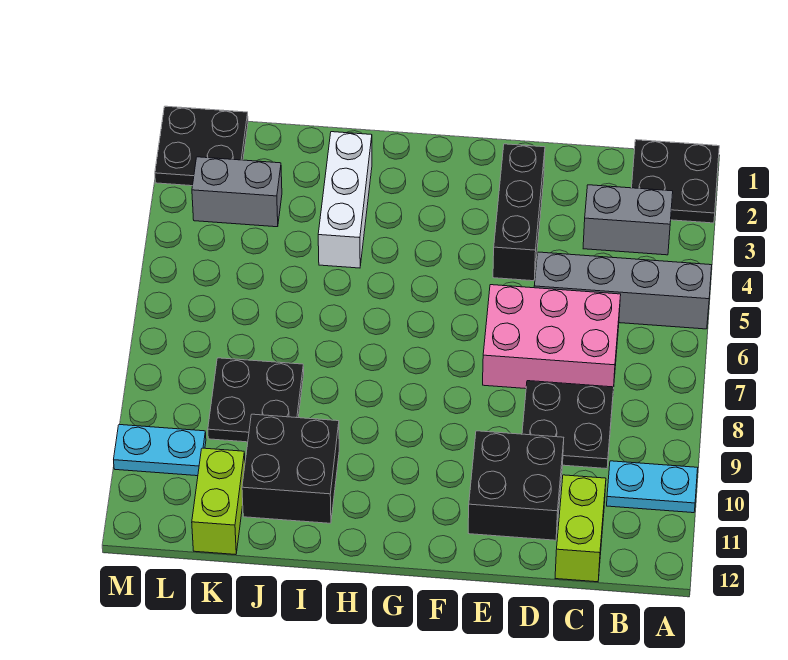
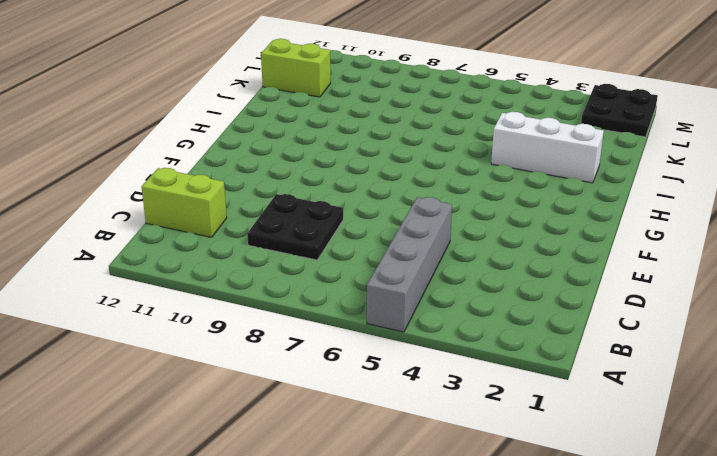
none -> black 2x2 plate [632,140,719,223]
none -> cyan 1x2 plate [607,461,698,513]
none -> grey 1x2 brick [583,185,673,255]

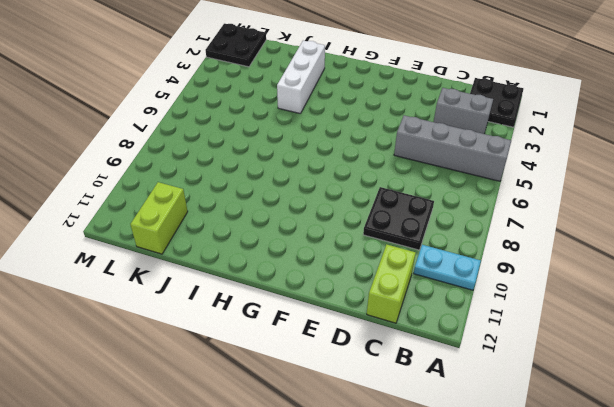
none -> pink 2x3 brick [483,285,621,391]
none -> black 2x2 brick [468,431,564,540]
none -> black 1x3 brick [493,144,545,281]

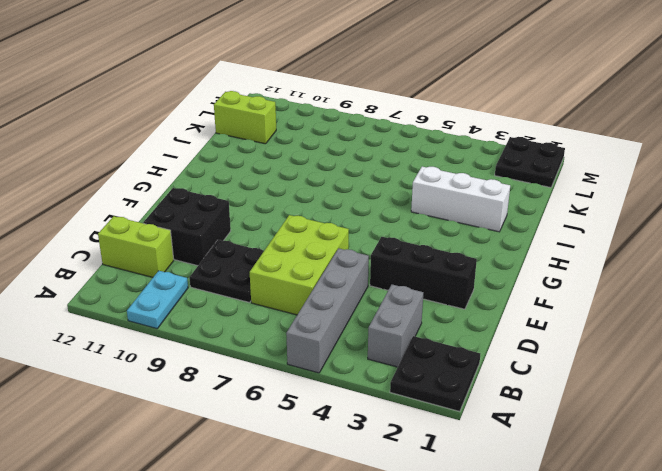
lime 2x3 brick [250,215,349,315] -> pink 2x3 brick [483,285,621,391]
none -> black 2x2 brick [242,414,339,523]
none -> black 2x2 plate [208,358,304,442]
none -> grey 1x2 brick [192,157,282,227]

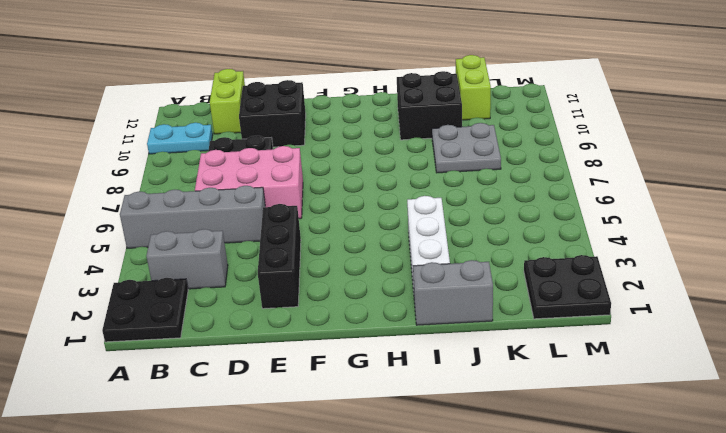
grey 1x2 brick [413,260,493,325] -> grey 1x2 brick moved to [192,157,282,227]
grey 2x2 plate [432,123,501,173] -> black 2x2 plate [208,358,304,442]
none -> cyan 1x2 plate [114,425,206,476]

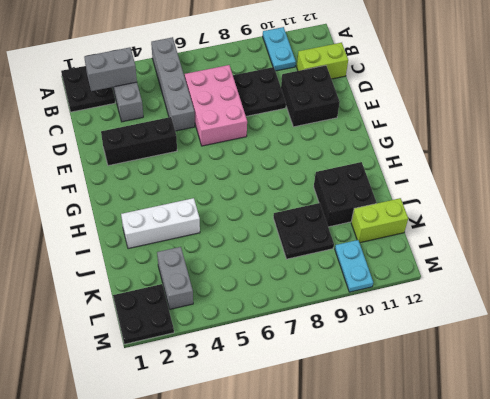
grey 1x2 brick [84,47,137,91] -> none

